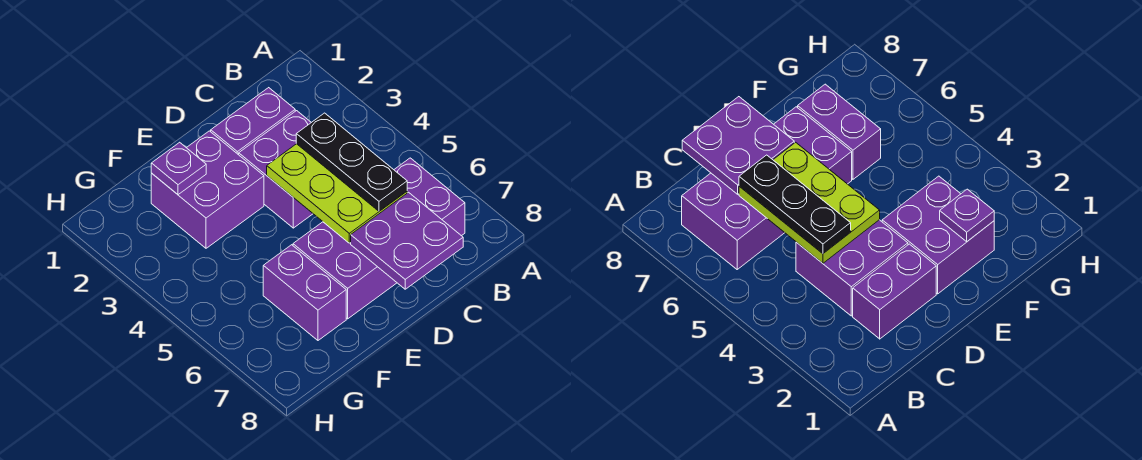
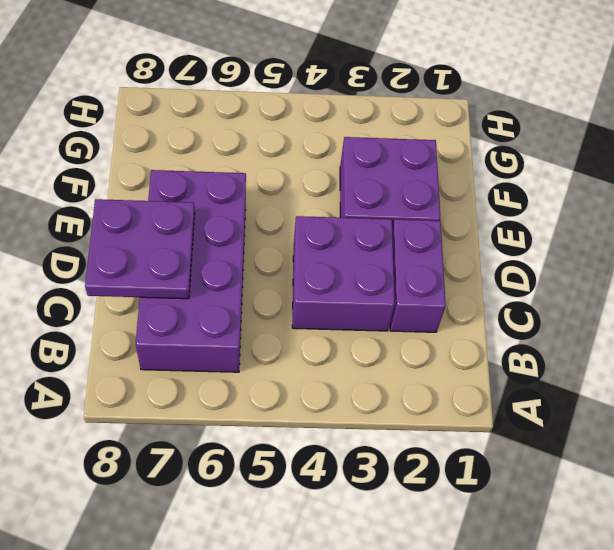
none -> purple 1x2 brick [263,245,346,340]
none -> lime 2x3 plate [267,144,407,243]

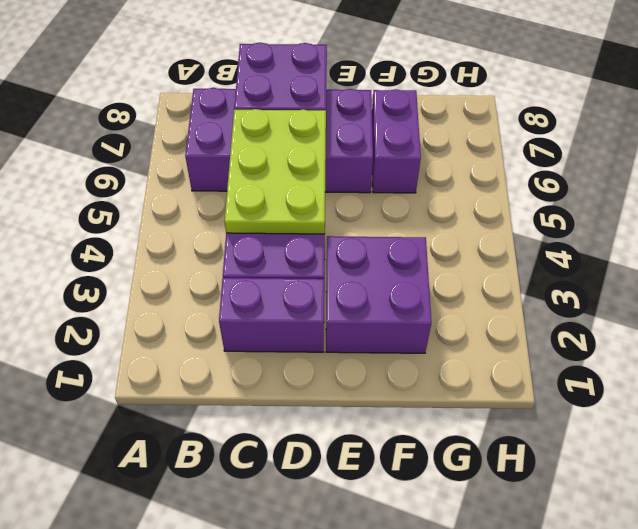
none -> purple 1x1 plate [151,142,206,195]
none -> black 1x3 plate [296,113,407,211]

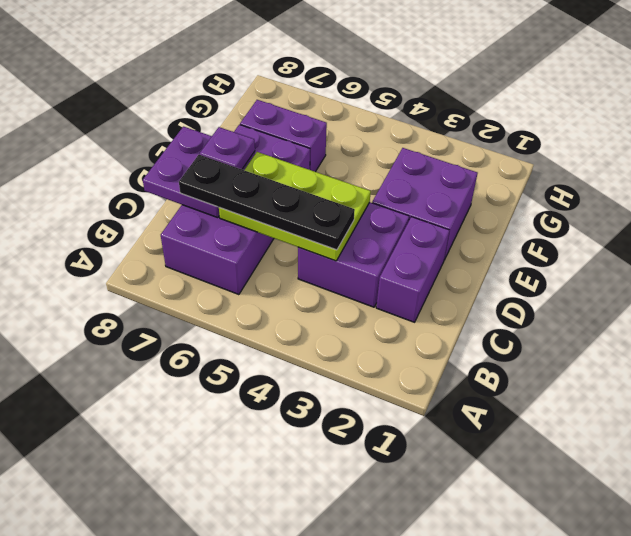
black 1x4 plate [179,155,355,250] -> black 1x3 plate [296,113,407,211]
purple 1x1 plate [200,127,255,169] -> purple 1x1 plate moved to [151,142,206,195]

